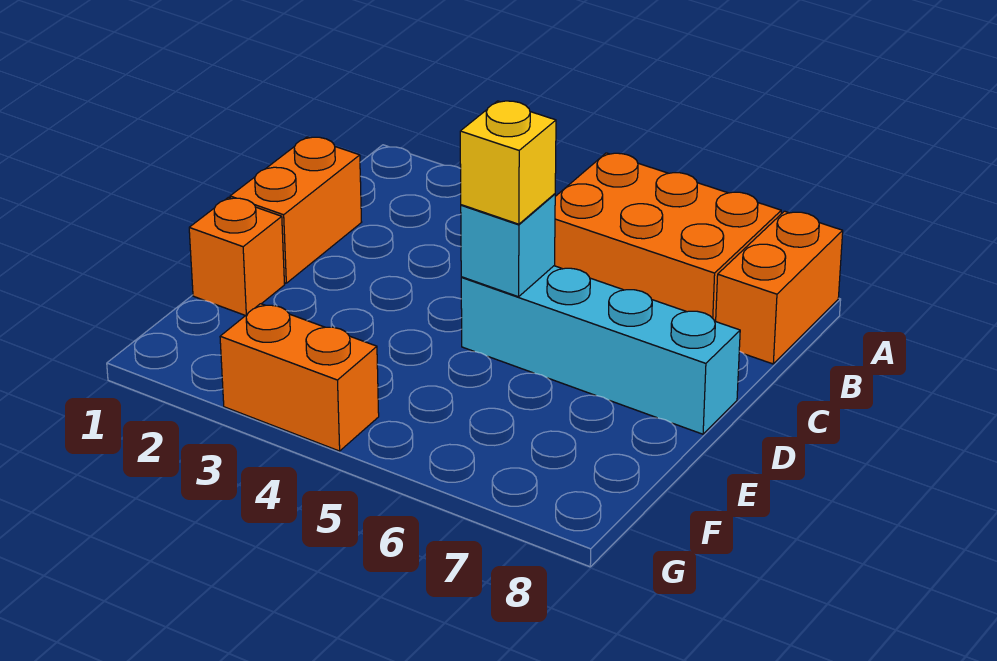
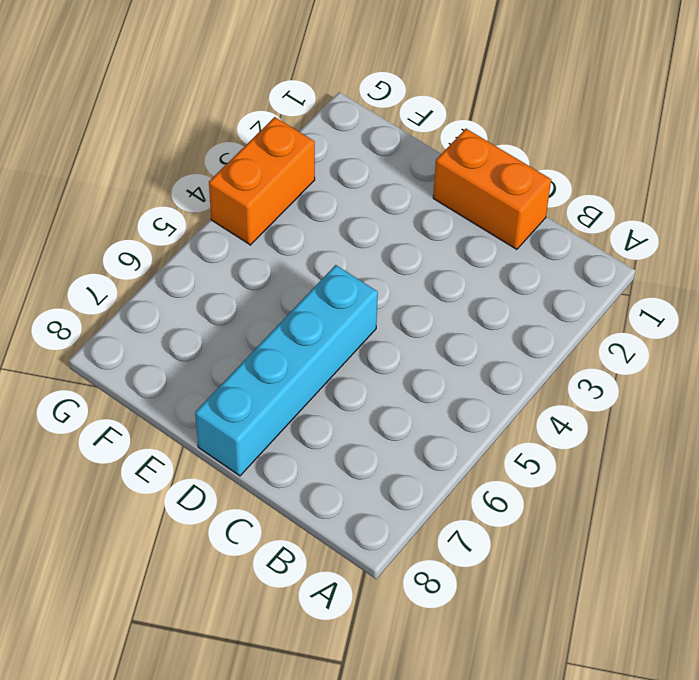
none -> orange 2x3 brick [554,153,781,321]
none -> orange 1x2 brick [716,211,843,364]

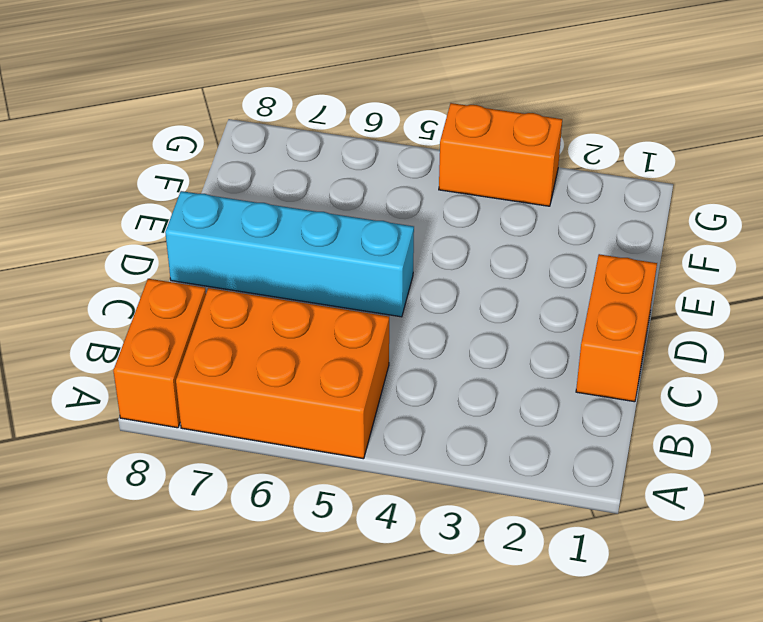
none -> orange 1x1 brick [189,198,285,316]
none -> cyan 1x1 brick [461,194,555,297]

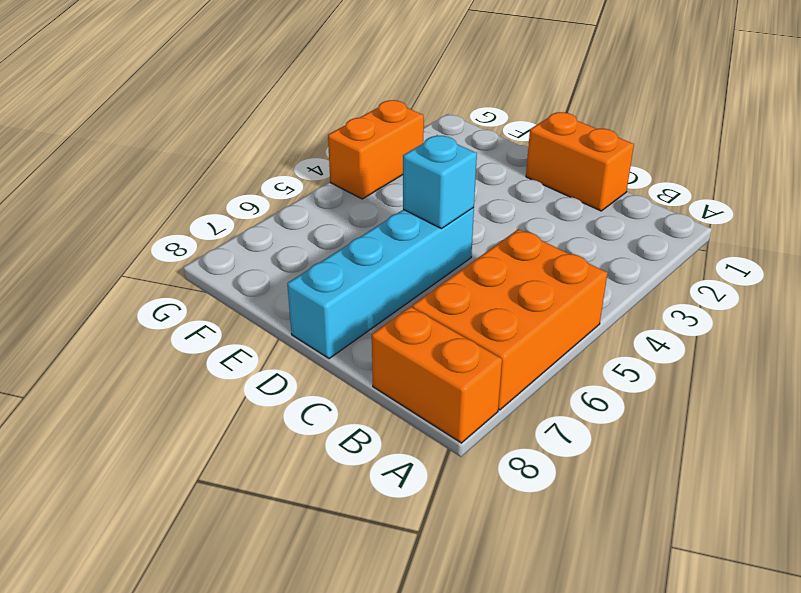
none -> orange 1x1 brick [189,198,285,316]
none -> yellow 1x1 brick [460,101,556,224]

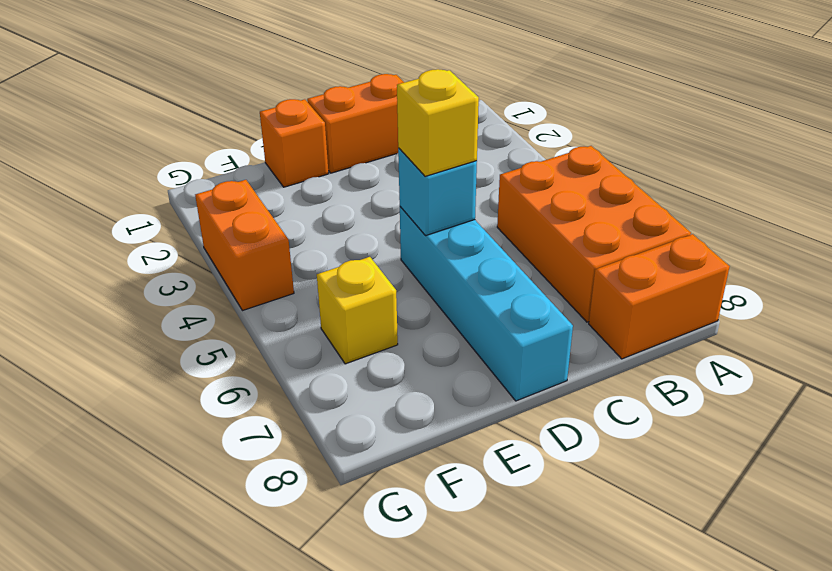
yellow 1x1 brick [317,257,398,364] -> none

